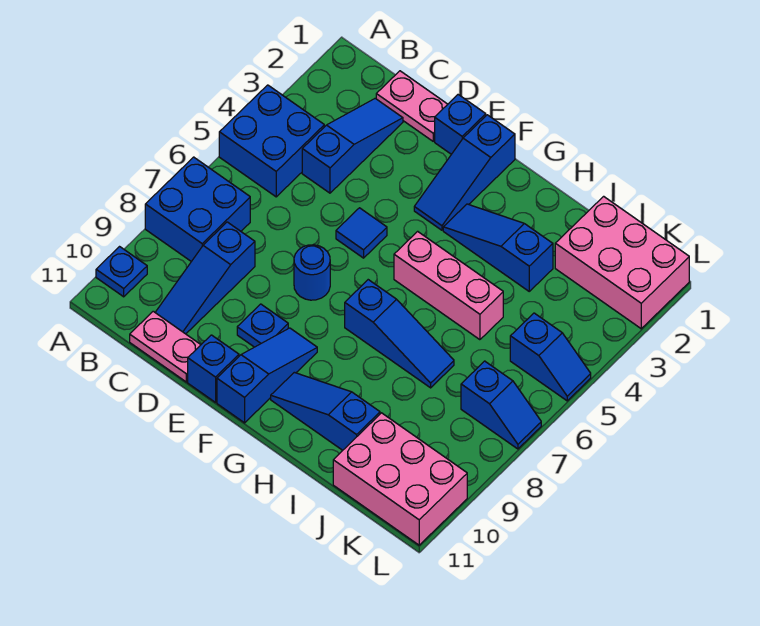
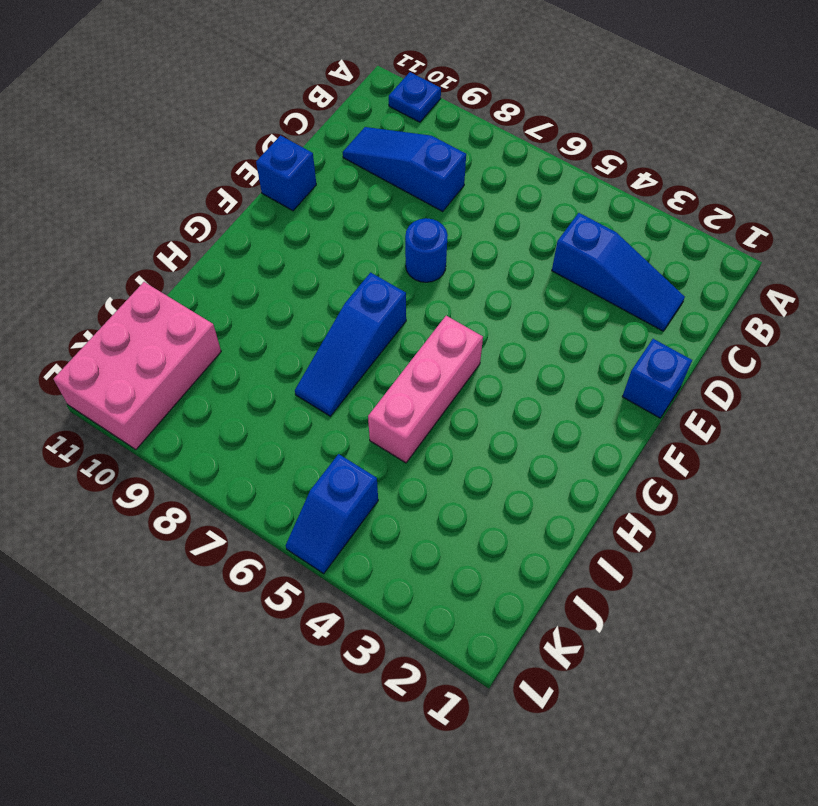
none -> blue 2x2 brick [219,85,324,197]
none -> blue 2x2 brick [145,157,250,262]
none -> pink 1x2 plate [376,71,448,141]

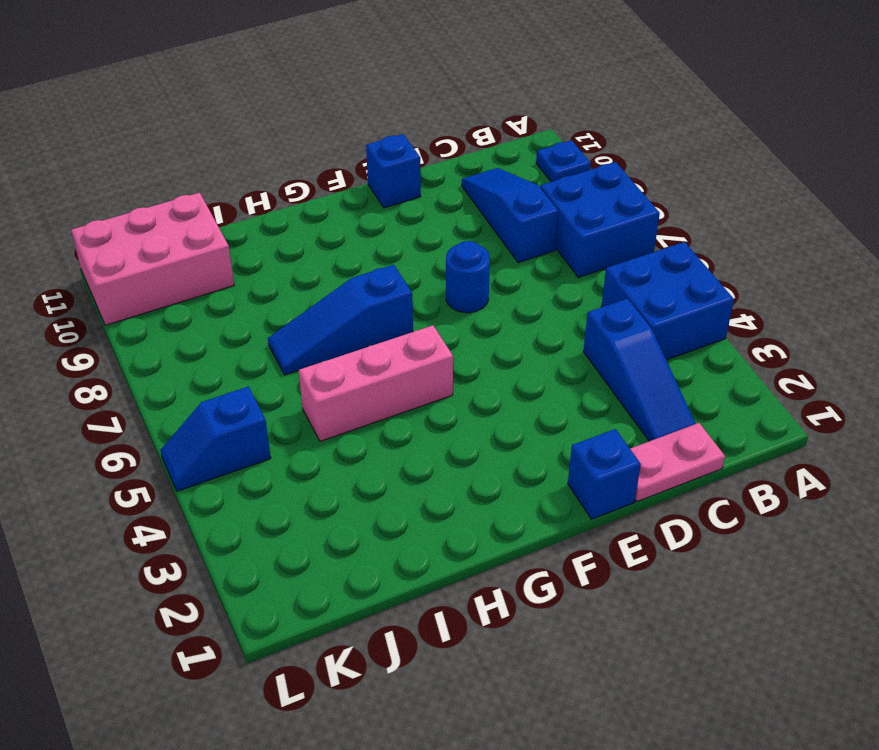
none -> pink 1x2 plate [130,311,201,382]
none -> blue 1x1 tile [336,208,387,258]
none -> blue 1x1 plate [237,304,288,347]

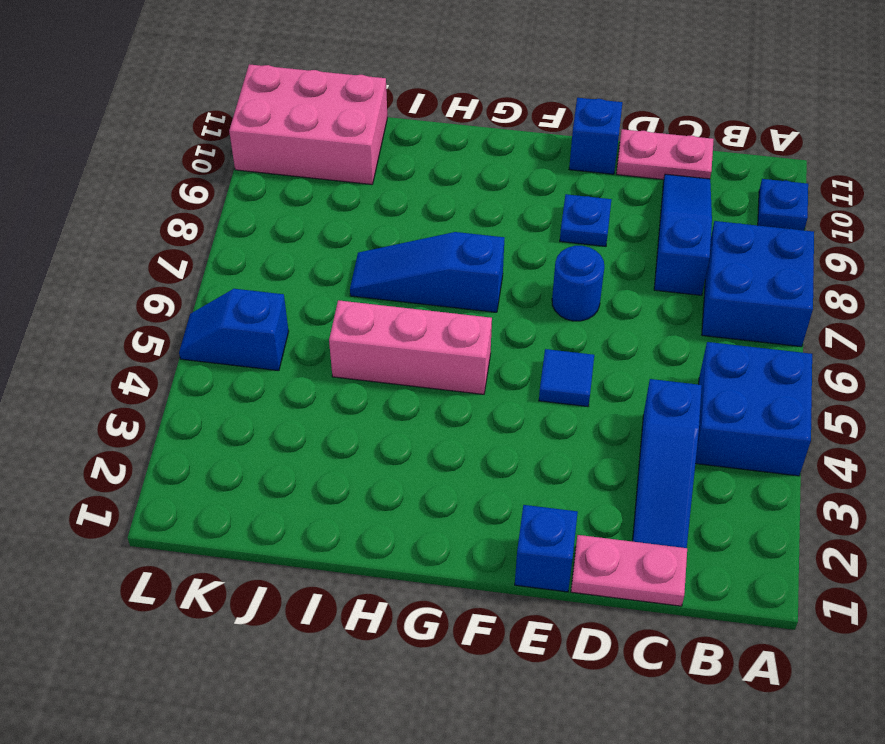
none -> blue 1x3 slope [414,115,515,230]
none -> blue 1x3 slope [217,328,317,423]
none -> blue 1x3 slope [443,204,553,291]

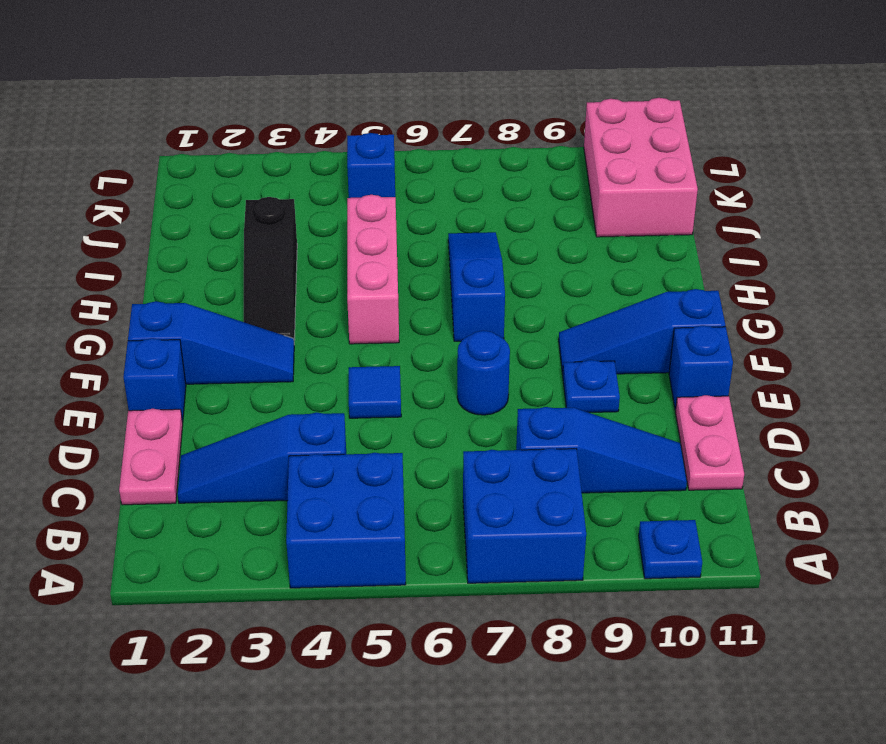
black 1x3 slope [244,197,297,340] -> blue 1x3 slope [443,204,553,291]
none -> blue 1x3 slope [271,372,380,450]
none -> pink 2x3 brick [555,196,689,329]
none -> blue 1x2 slope [461,361,541,449]

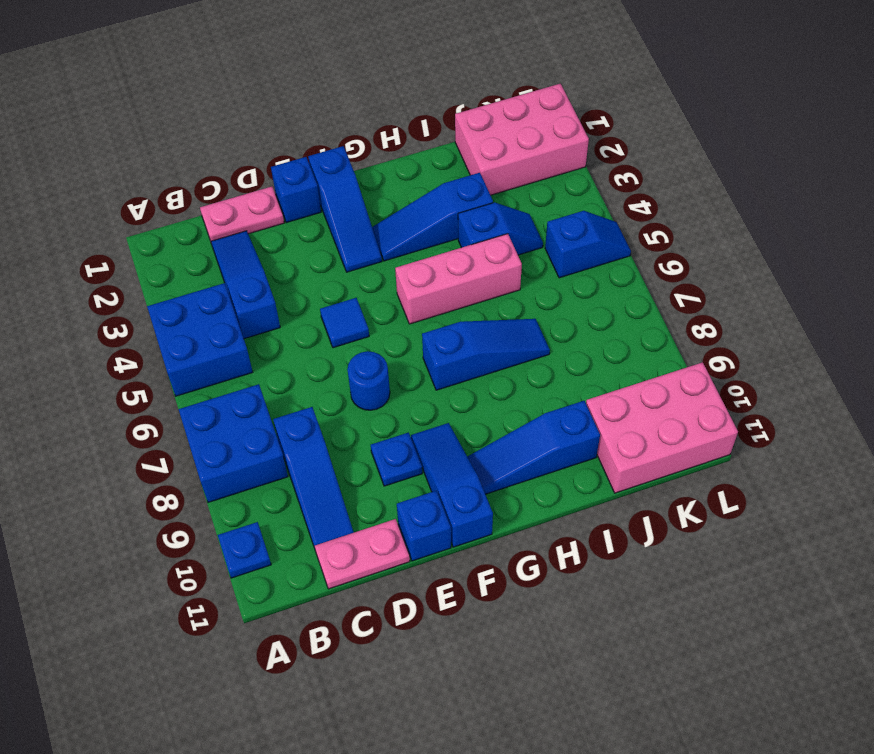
blue 1x2 slope [458,202,543,255] -> blue 1x2 slope moved to [461,361,541,449]

